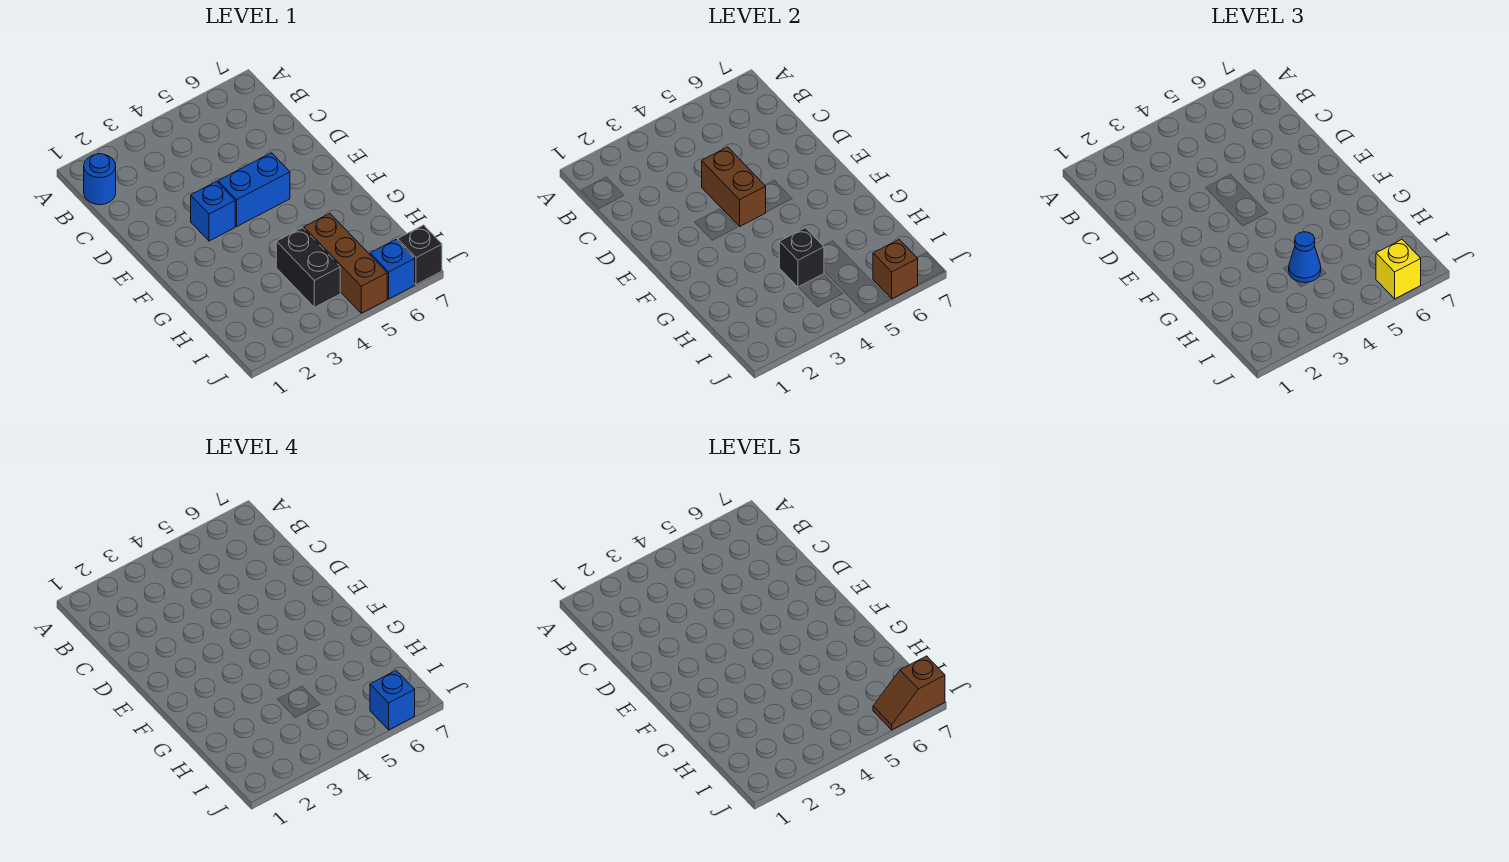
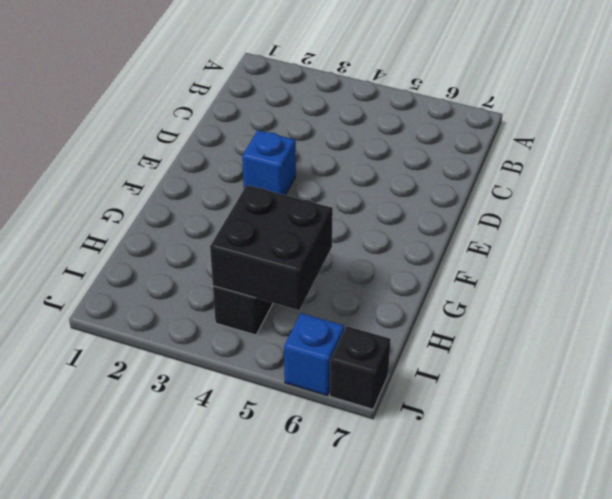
black 2x2 brick [210,185,333,310] -> black 1x1 brick [779,228,824,287]
none -> blue 1x1 round brick [84,154,116,205]
none -> blue 1x2 brick [218,153,290,226]
none -> brown 1x3 brick [304,213,387,313]

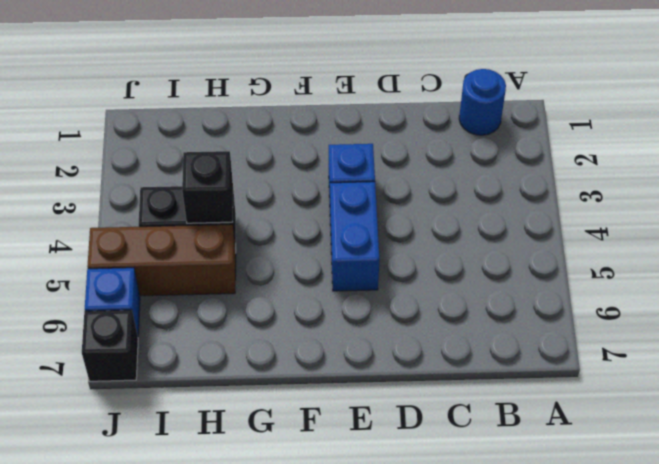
none -> brown 1x2 brick [702,147,766,226]
none -> brown 1x1 brick [873,240,918,299]
none -> blue 1x1 cone [1289,232,1321,283]

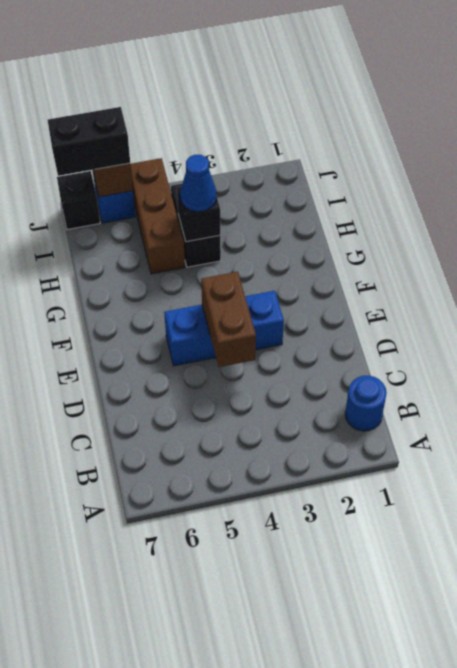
black 1x2 brick [48,107,130,176] -> yellow 1x1 brick [1376,240,1421,299]
none -> blue 1x1 brick [370,671,415,730]
none -> brown 1x2 slope [873,656,945,730]

